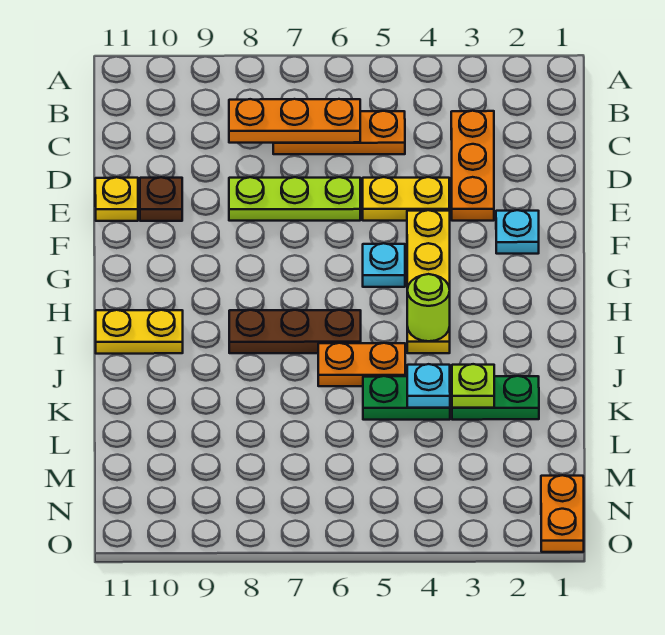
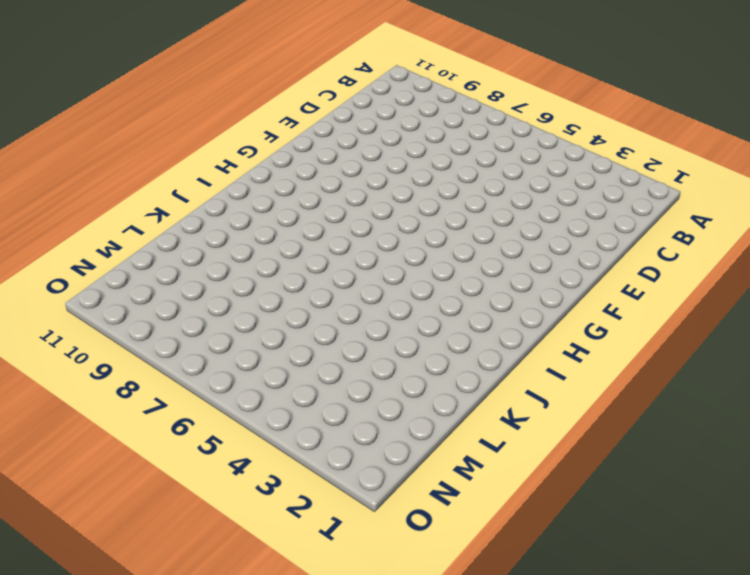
none -> orange 1x3 plate [451,111,494,221]
none -> orange 1x3 plate [273,111,405,154]
none -> yellow 1x2 plate [363,177,450,221]

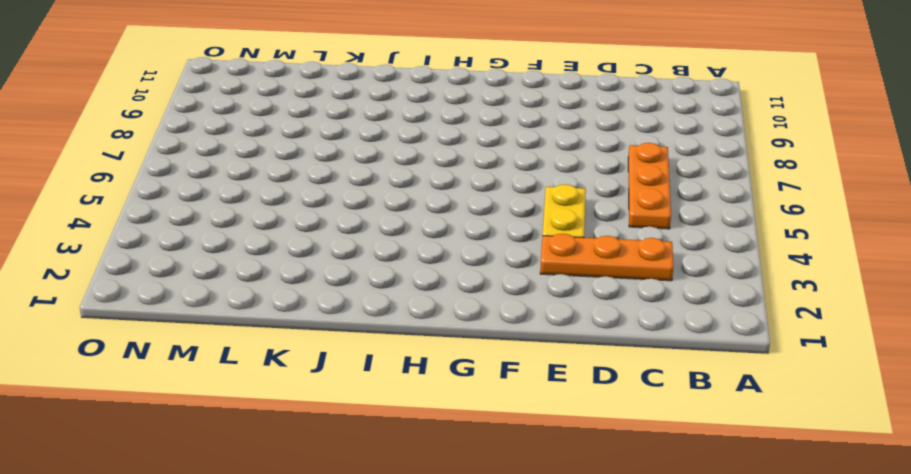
none -> lime 1x3 plate [229,177,360,221]
none -> brown 1x1 plate [140,177,182,221]
none -> yellow 1x1 plate [95,177,138,221]

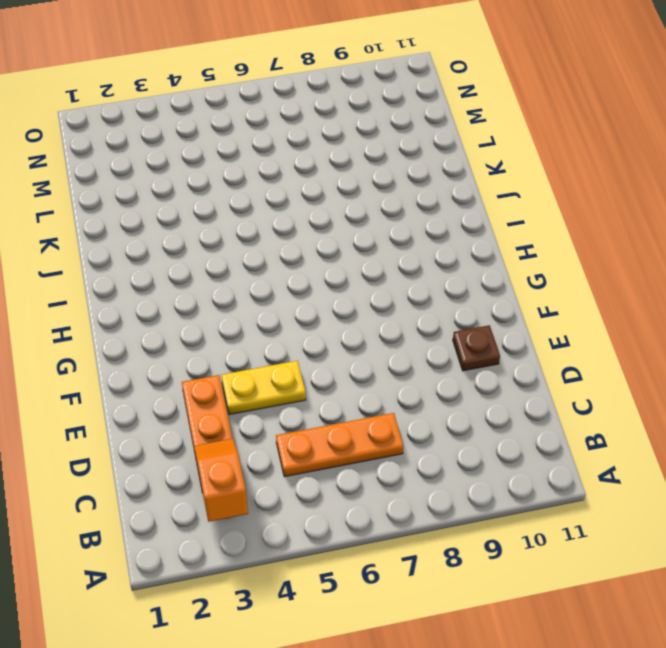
orange 1x2 slope [194,439,248,522] -> none
none -> lime 1x3 plate [229,177,360,221]
none -> yellow 1x1 plate [95,177,138,221]
none -> cyan 1x1 plate [496,210,539,254]

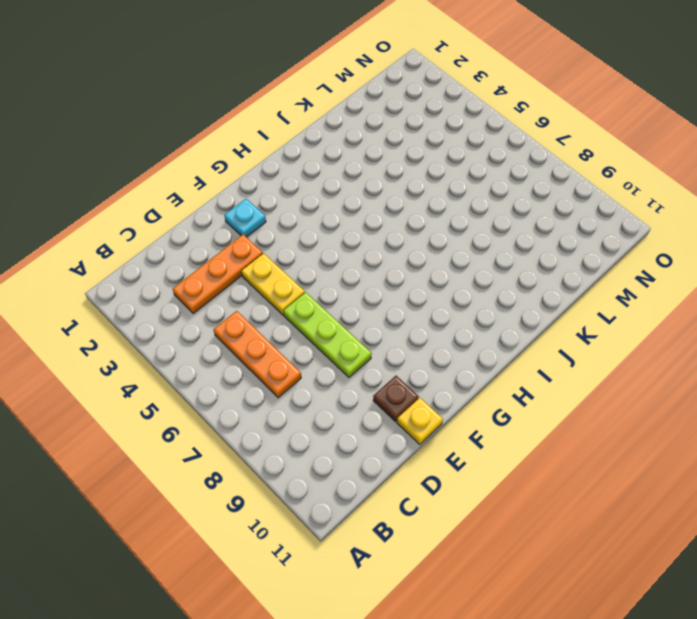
none -> yellow 1x4 plate [407,210,450,353]
none -> cyan 1x1 plate [363,243,405,287]
none -> brown 1x3 plate [229,310,361,353]

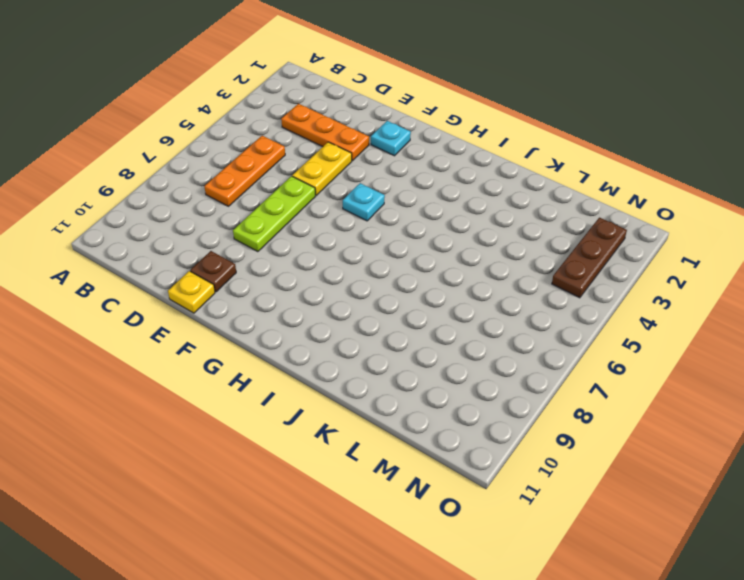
brown 1x3 plate [552,218,627,298] -> brown 1x3 plate moved to [229,310,361,353]
none -> yellow 1x4 plate [407,210,450,353]
none -> yellow 1x2 plate [96,310,183,354]
none -> orange 1x2 plate [318,343,405,386]

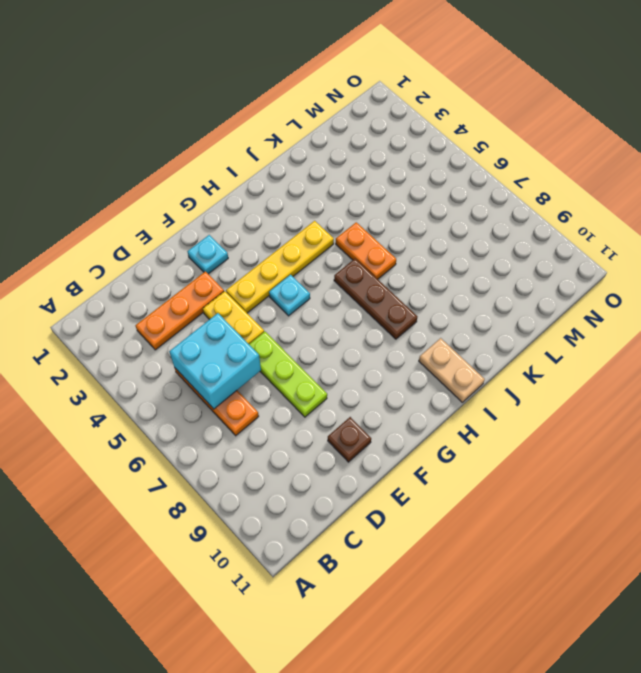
cyan 2x2 brick [169,313,261,409] -> orange 1x3 plate [229,99,360,143]
tan 1x2 plate [419,338,485,402] -> yellow 1x2 plate [96,310,183,354]
none -> yellow 1x1 plate [95,177,138,221]
none -> green 1x2 plate [452,376,539,420]
none -> green 1x2 plate [363,376,450,420]

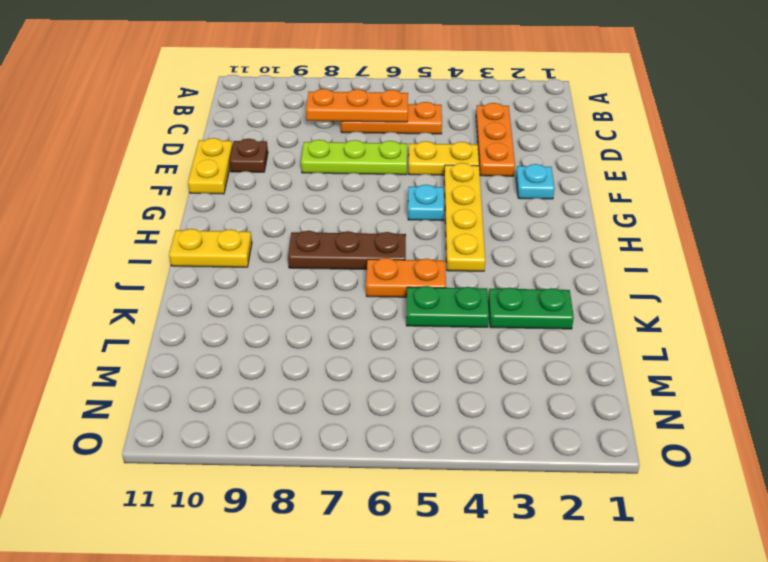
yellow 1x2 plate [188,138,233,194] -> yellow 1x1 plate [95,177,138,221]
none -> orange 1x2 plate [541,475,584,552]
none -> lime 1x1 round brick [407,274,450,341]
none -> lime 1x1 plate [452,364,494,408]

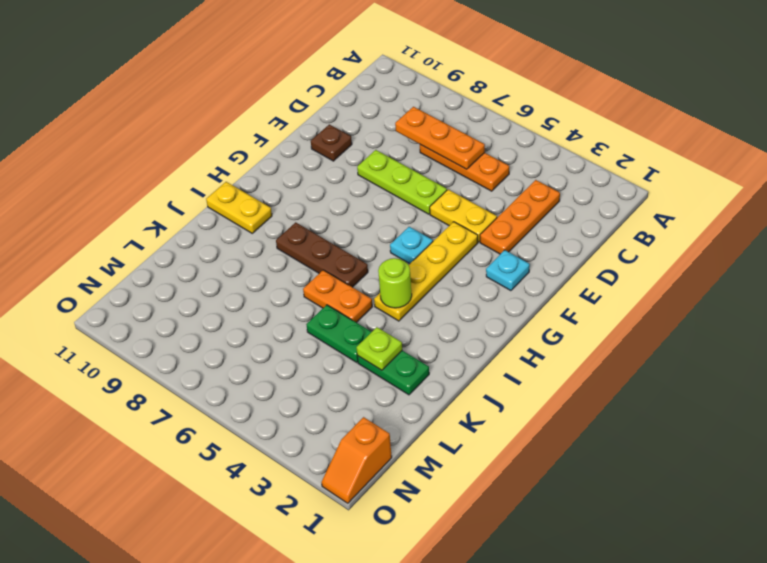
orange 1x2 slope [321,417,392,503] -> orange 1x2 plate [541,475,584,552]
none -> yellow 1x1 plate [95,177,138,221]
none -> cyan 1x1 plate [407,364,450,408]

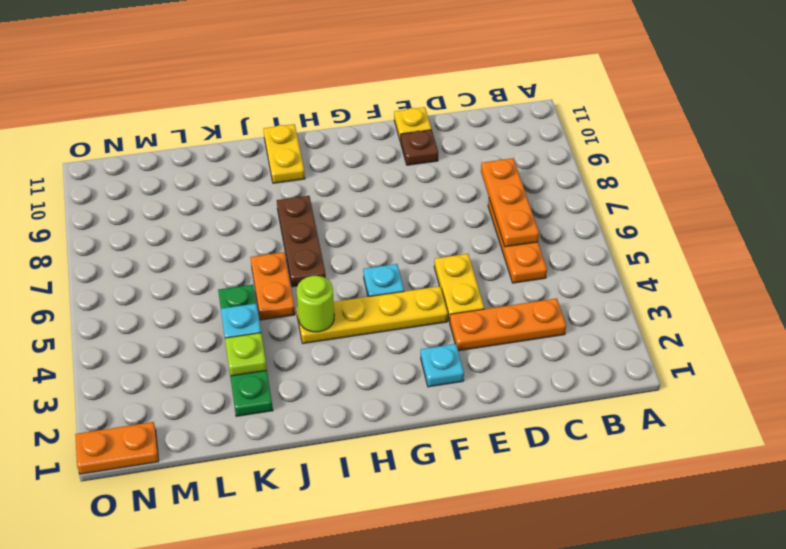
none -> lime 1x3 plate [229,177,360,221]

